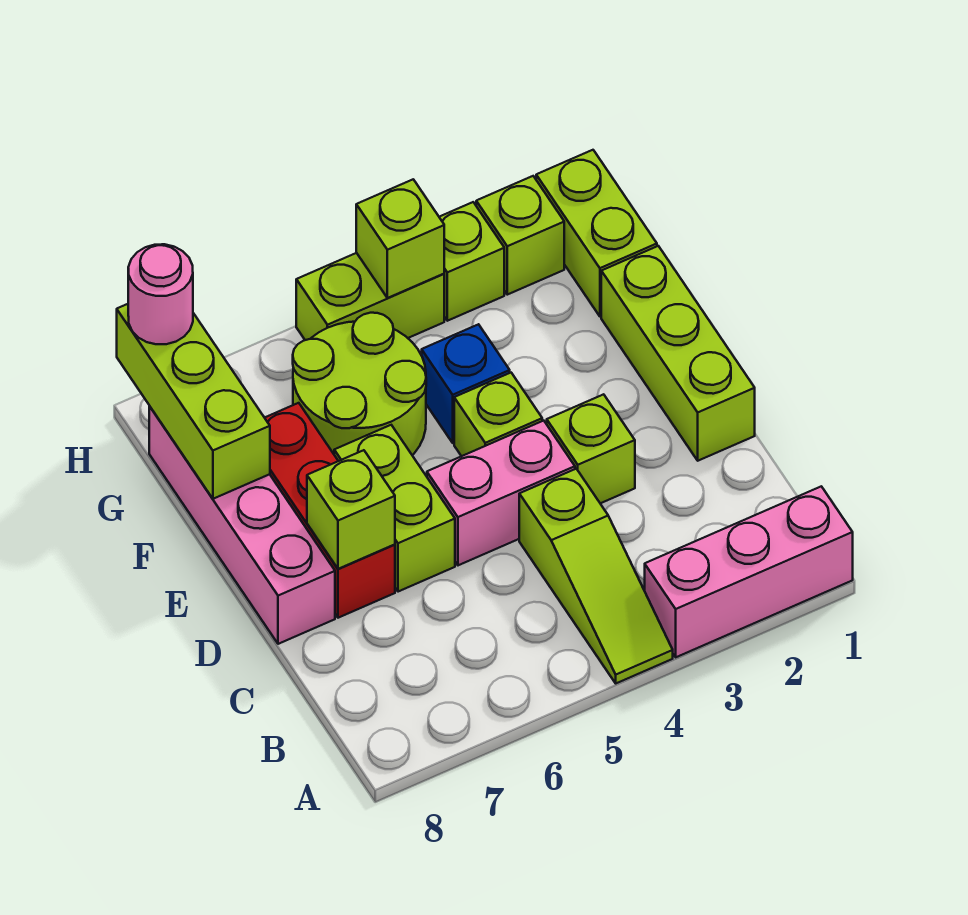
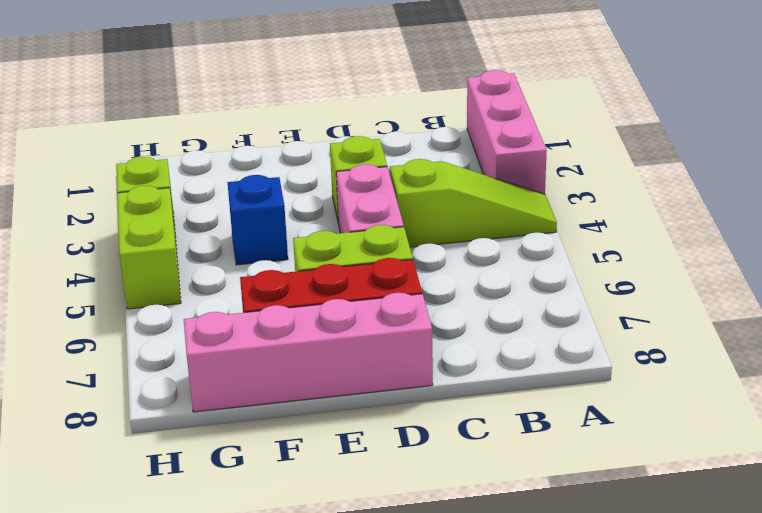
none -> lime 1x3 brick [601,246,755,461]
none -> lime 1x1 brick [454,373,542,456]
none -> lime 2x2 round brick [293,313,426,455]

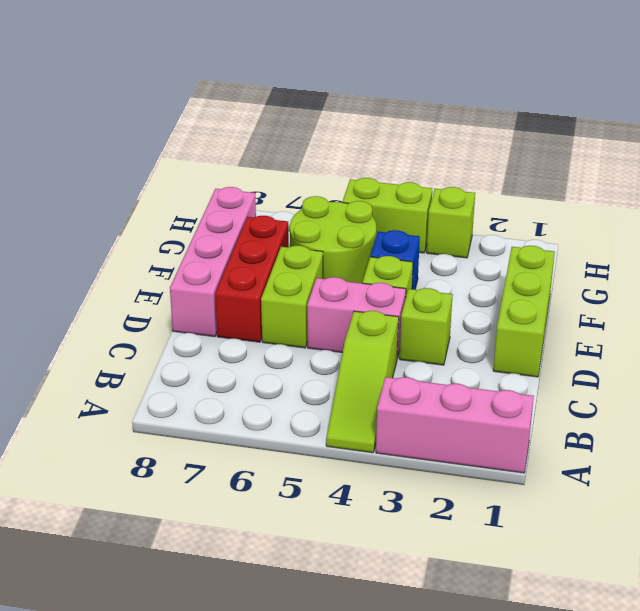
none -> lime 1x2 brick [536,150,657,316]
none -> lime 1x1 brick [476,176,564,295]
none -> lime 1x1 brick [307,450,395,569]

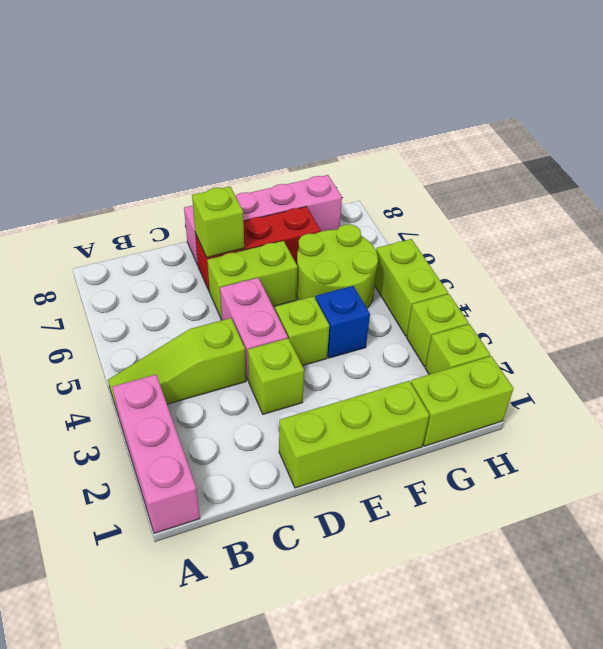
none -> lime 1x3 brick [117,304,270,499]
none -> lime 1x1 brick [356,179,444,298]
none -> pink 1x1 round brick [128,244,193,344]

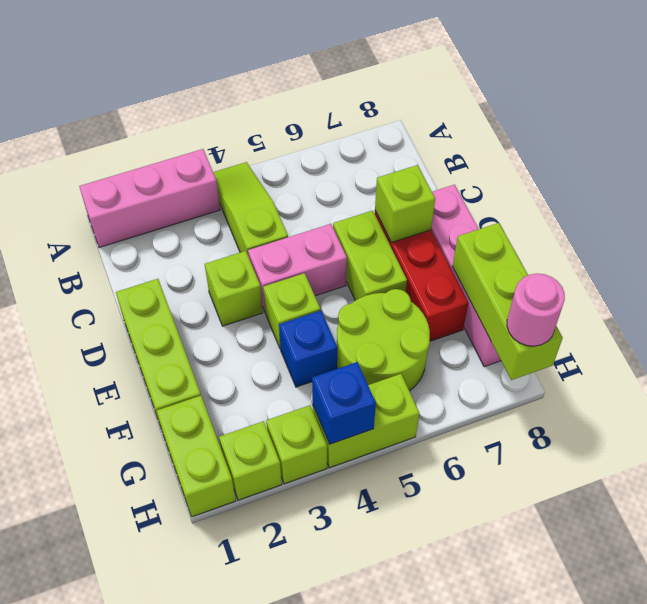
blue 1x1 brick [312,362,376,444] -> lime 1x1 brick [356,179,444,298]

